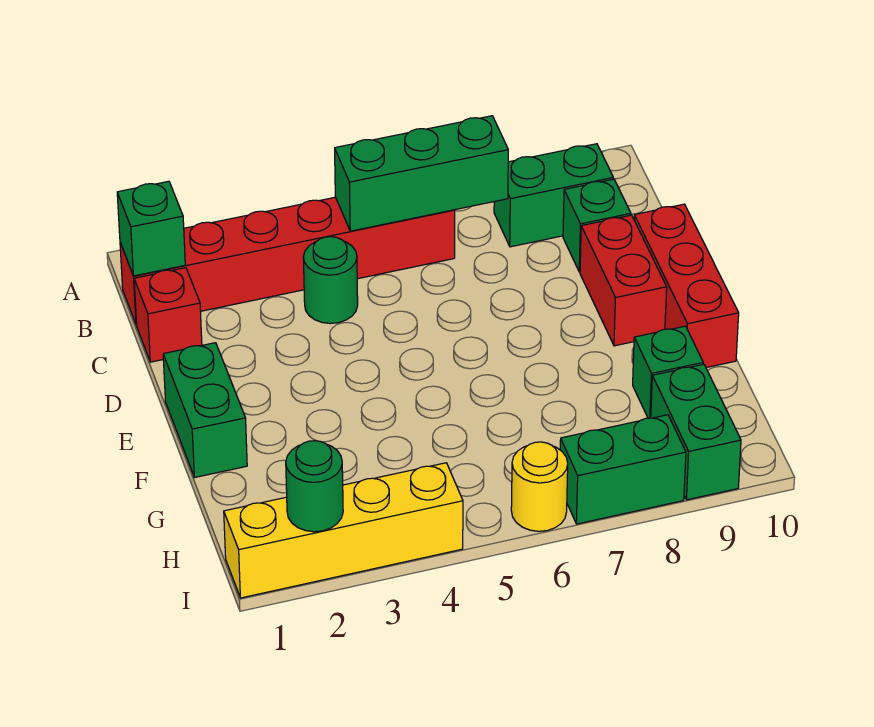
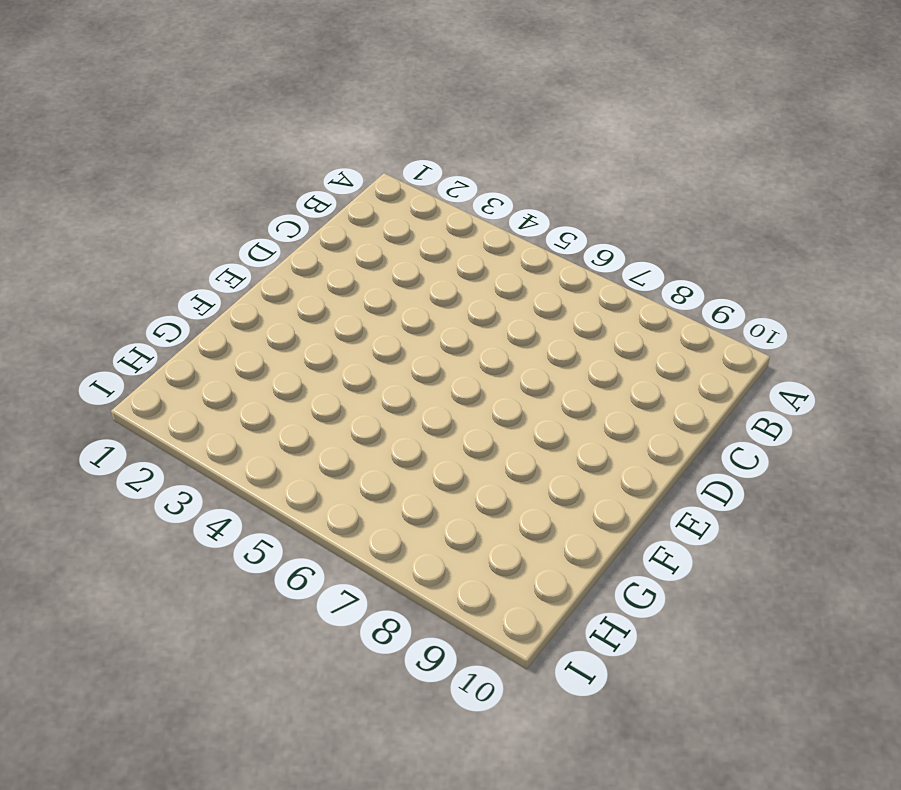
none -> red 1x6 brick [120,197,455,325]
none -> green 1x2 brick [494,144,613,247]
none -> red 1x1 brick [134,268,202,362]

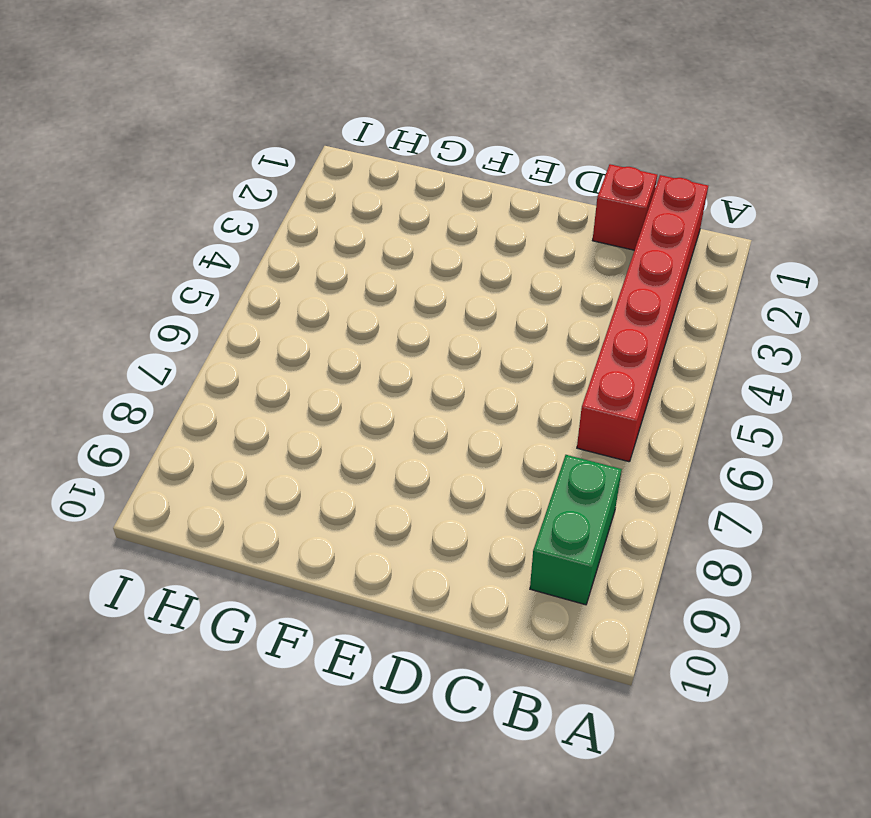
none -> green 1x1 round brick [303,237,358,324]
none -> green 1x1 brick [563,179,631,272]
none -> red 1x2 brick [580,215,667,346]

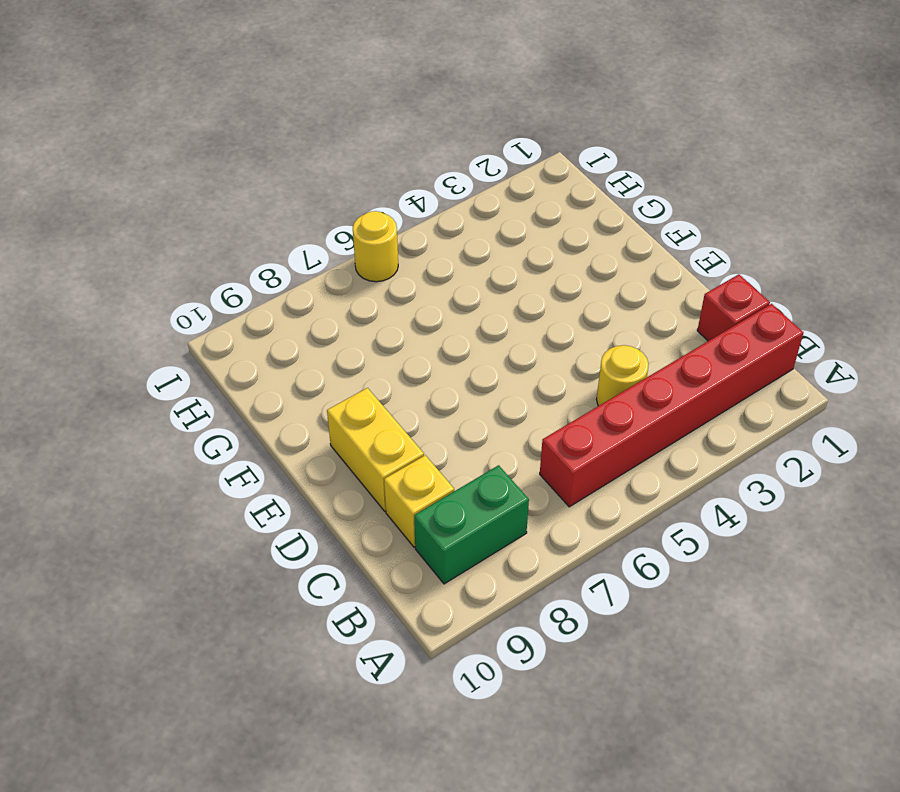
yellow 1x1 round brick [597,345,649,406] -> green 1x1 round brick [303,237,358,324]
yellow 1x1 brick [384,455,454,547] -> green 1x1 brick [563,179,631,272]
yellow 1x2 brick [327,388,424,511] -> red 1x2 brick [580,215,667,346]
none -> red 1x3 brick [634,204,739,368]
none -> green 1x2 brick [163,343,247,477]
none -> green 1x1 brick [633,326,703,418]

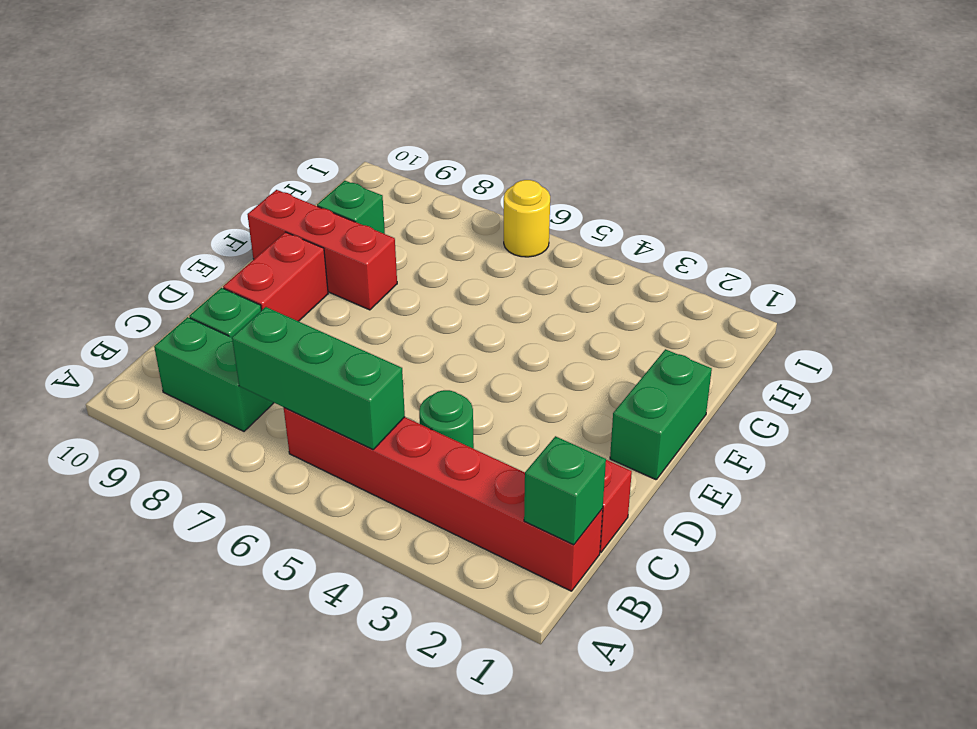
red 1x3 brick [247,190,397,310] -> red 1x3 brick turned to [634,204,739,368]
none -> green 1x2 brick [651,364,741,500]
none -> yellow 1x4 brick [224,463,463,598]
none -> green 1x2 brick [560,415,686,524]

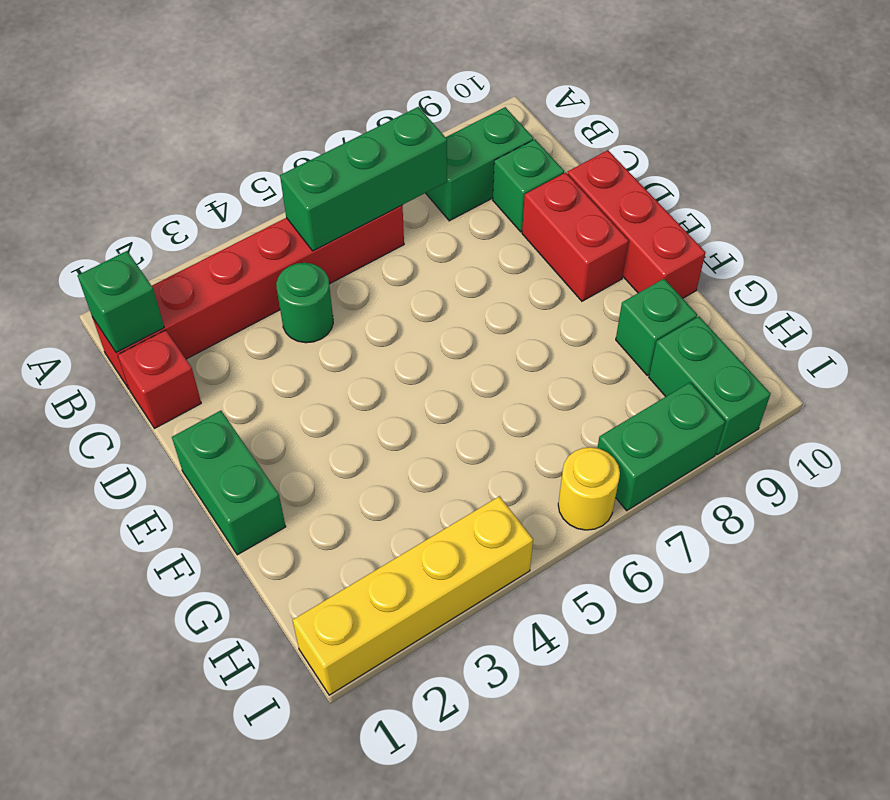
none -> green 1x1 round brick [286,441,343,532]

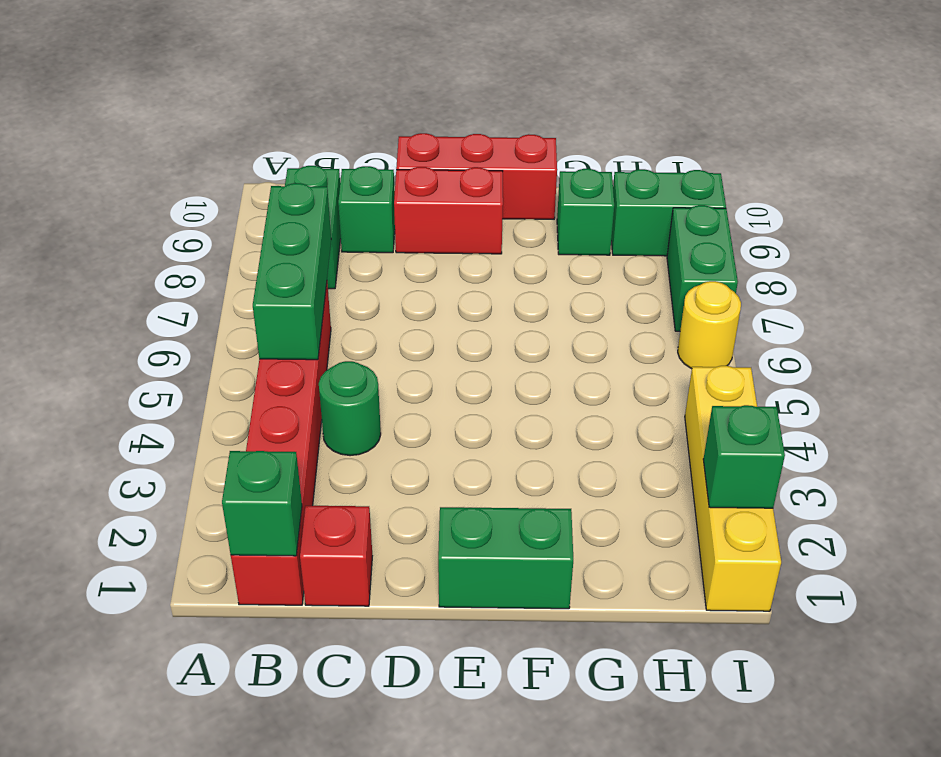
green 1x1 brick [703,405,785,508] -> green 1x1 round brick [286,441,343,532]

